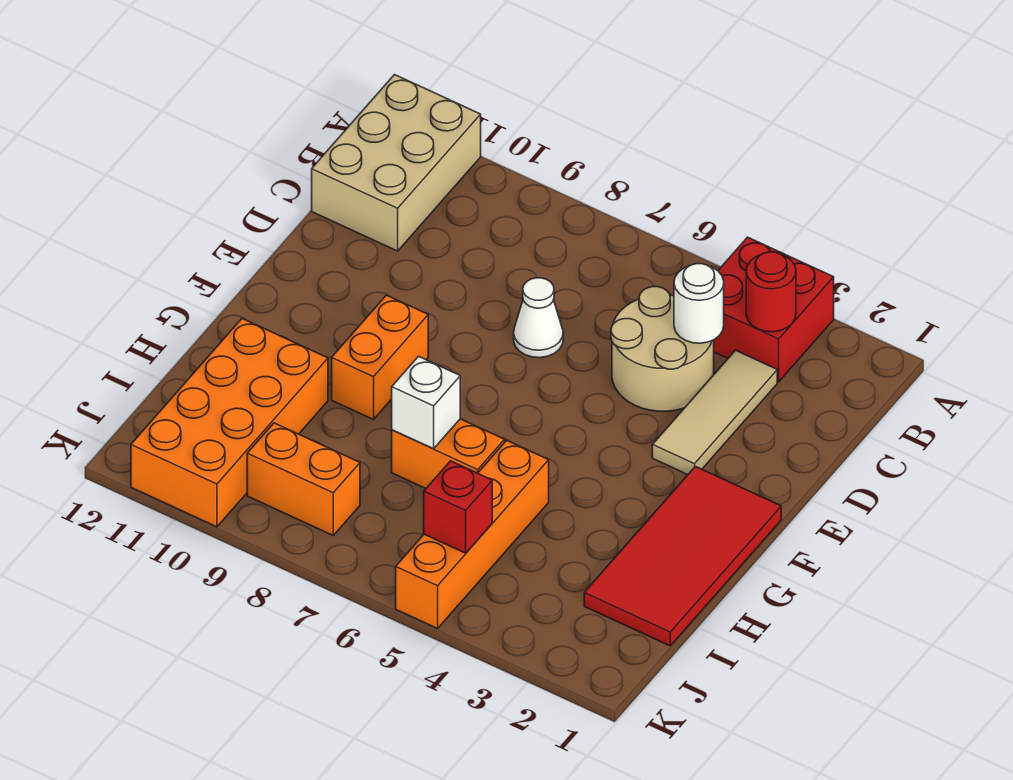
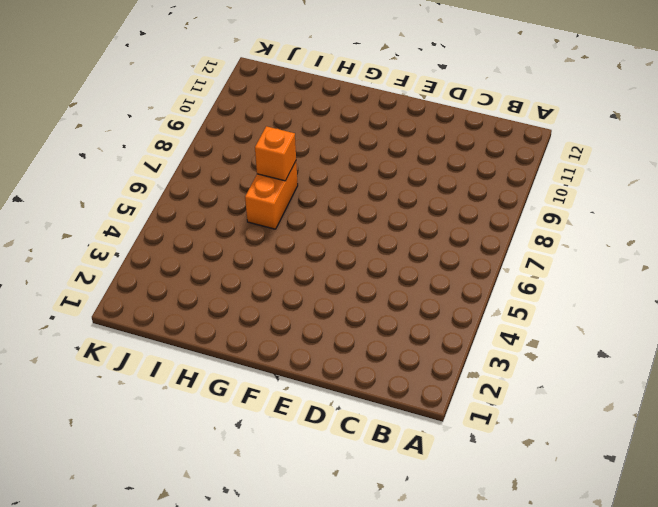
orange 1x1 brick [255,126,296,181] -> white 1x1 brick [392,356,460,449]
none -> red 2x2 brick [714,237,834,382]
none -> tan 2x3 brick [312,75,481,251]
none -> tan 1x3 tile [652,350,777,475]

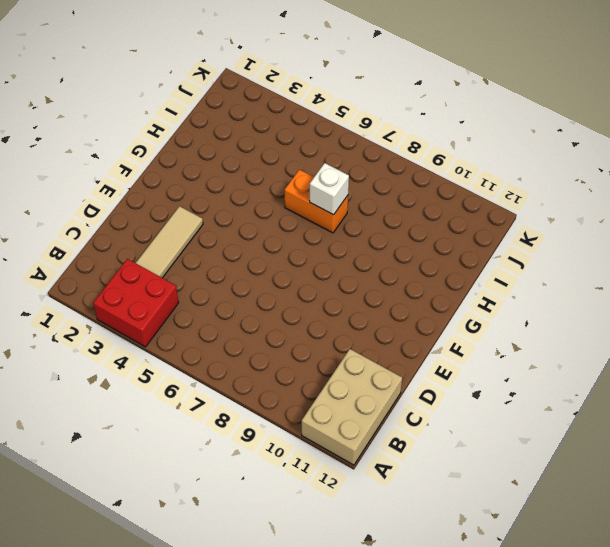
none -> tan 2x2 round brick [611,287,714,411]
none -> white 1x1 cone [514,278,563,358]
none -> red 2x4 tile [584,466,781,646]

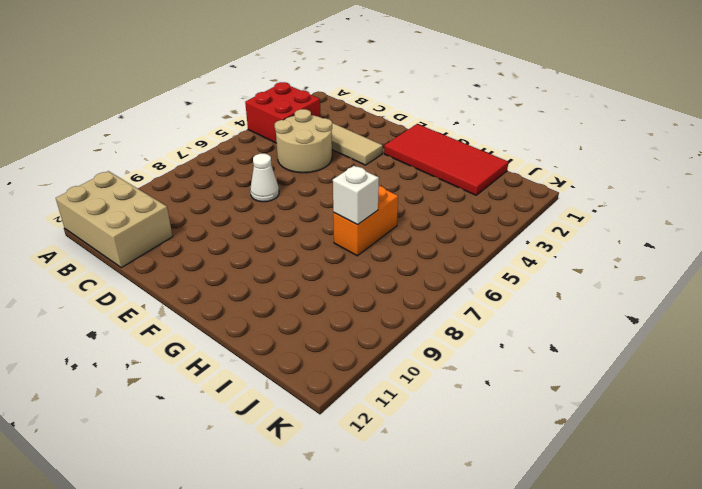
none -> orange 1x2 brick [332,295,428,420]
none -> orange 1x4 brick [396,441,549,628]
none -> orange 2x4 brick [131,319,328,527]

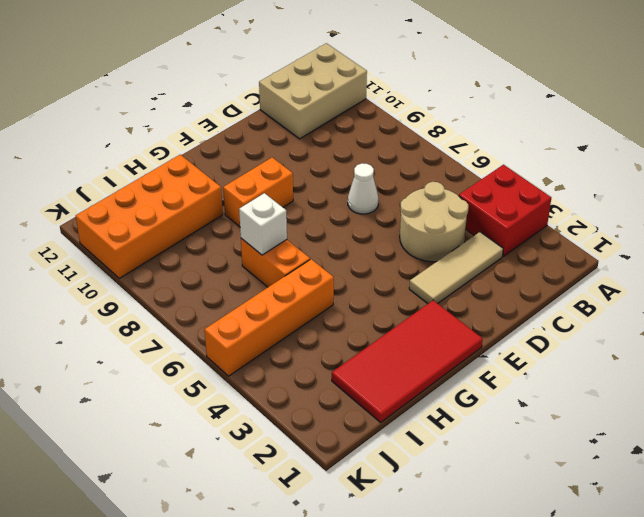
none -> orange 1x2 brick [247,423,360,535]
none -> red 1x1 round brick [746,252,796,332]
none -> white 1x1 round brick [674,264,724,343]

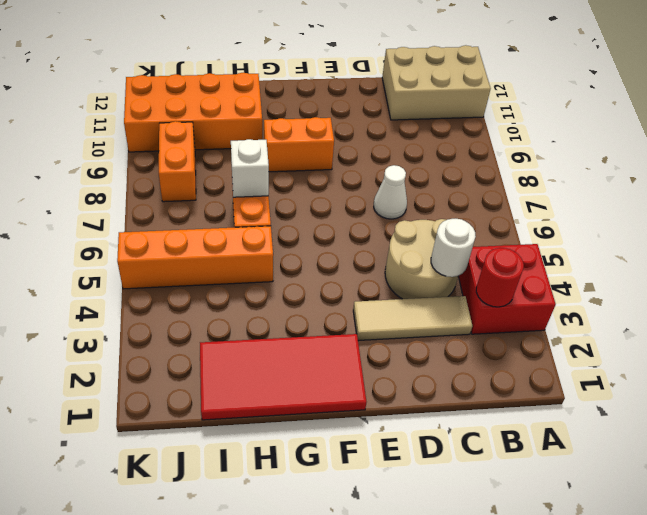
none -> red 1x1 brick [424,461,492,553]

